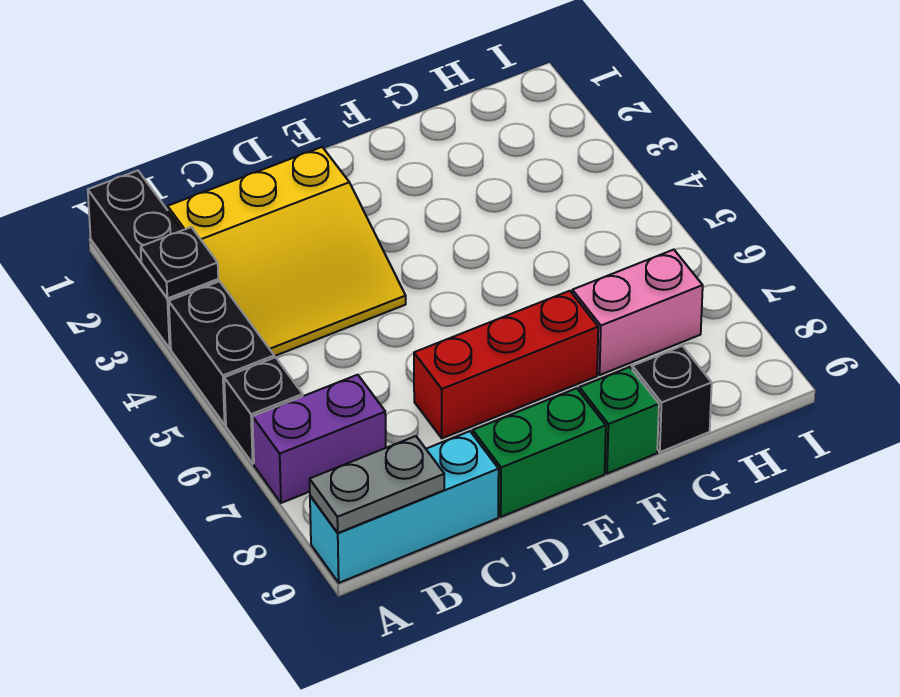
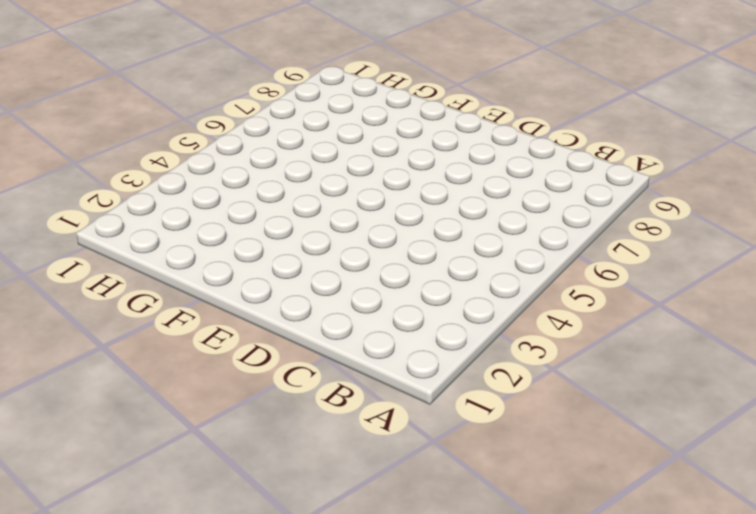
none -> black 1x3 brick [88,171,218,348]
none -> black 1x2 brick [169,281,274,425]
none -> black 1x1 brick [224,357,303,464]

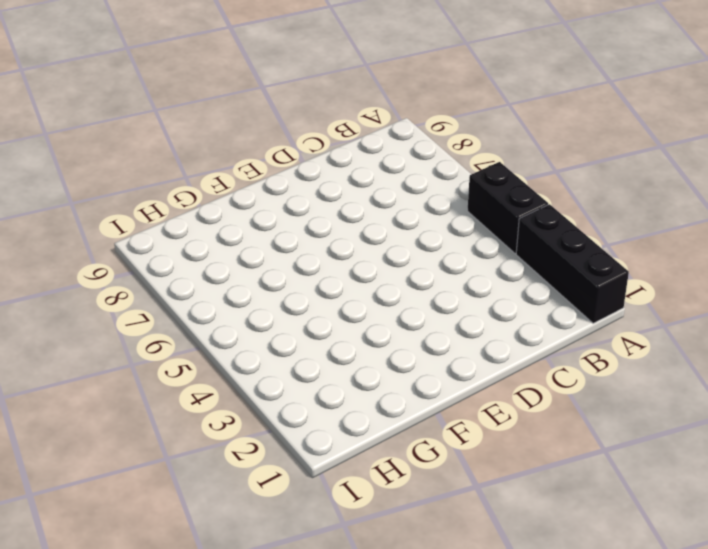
none -> black 1x1 brick [224,357,303,464]
none -> purple 1x2 brick [252,375,386,503]
none -> cyan 1x3 brick [310,431,499,583]

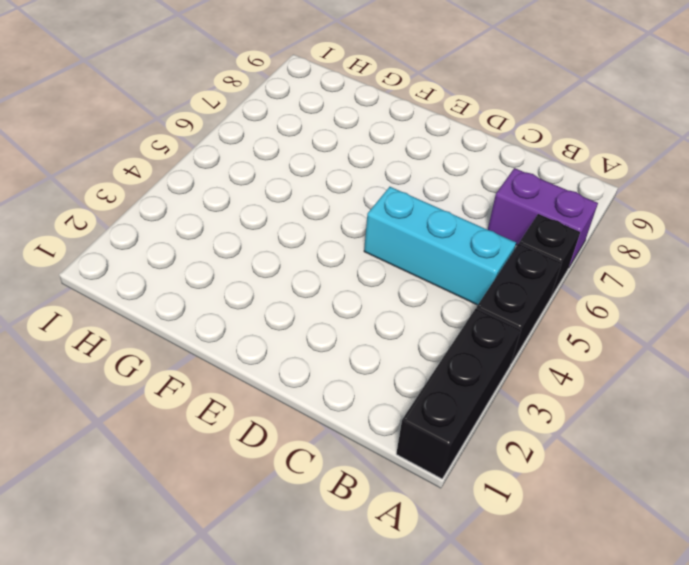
cyan 1x3 brick [364,187,516,305] -> cyan 1x3 brick moved to [310,431,499,583]
none -> yellow 3x3 slope [168,147,406,356]
none -> red 1x3 brick [414,291,598,438]
none -> green 1x2 brick [473,388,606,517]

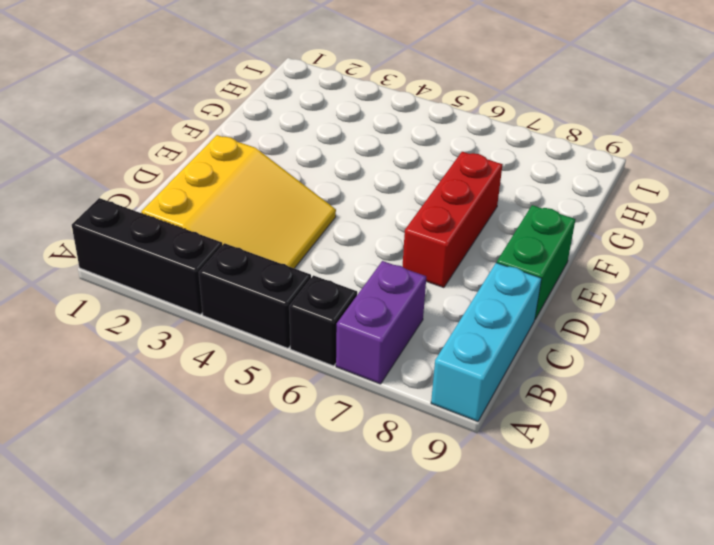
none -> green 1x1 brick [579,367,659,474]
none -> pink 1x2 brick [572,250,703,375]
none -> black 1x1 brick [632,346,712,452]

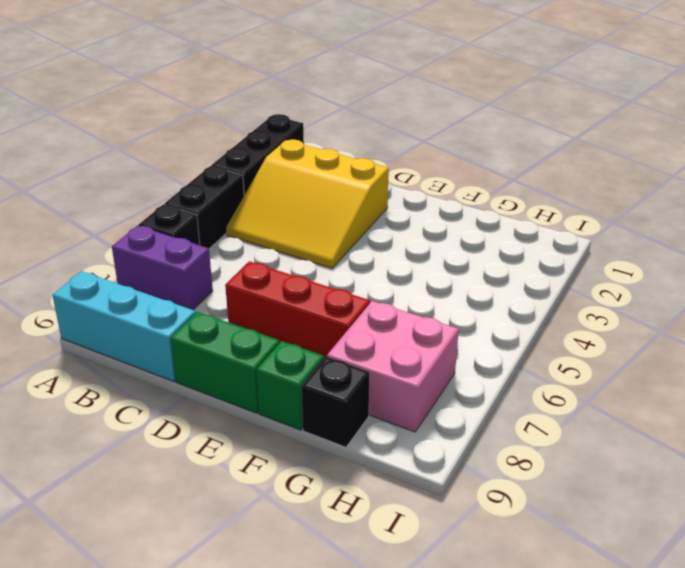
pink 2x2 brick [327,301,459,432] -> pink 1x2 brick [572,250,703,375]
none -> black 1x1 plate [141,227,218,298]
none -> grey 1x2 plate [310,436,444,533]

